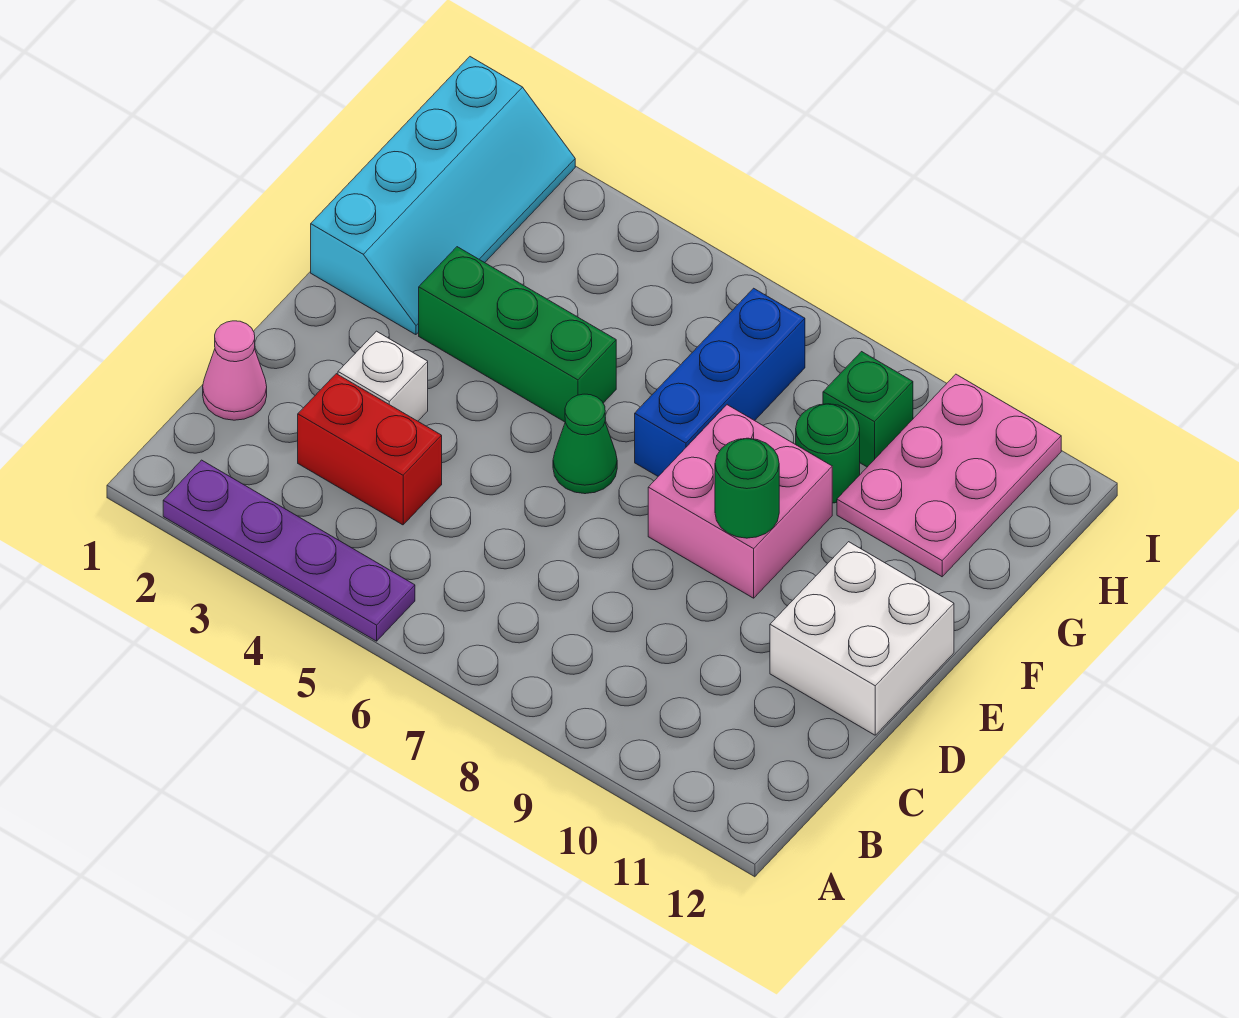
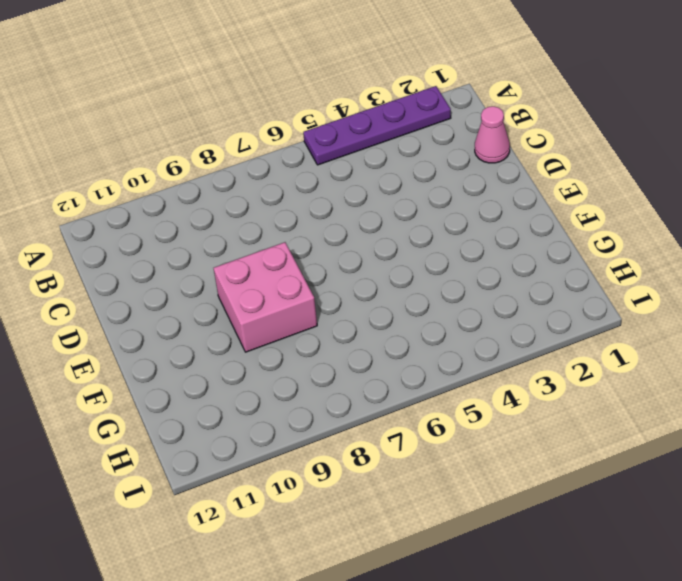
none -> red 1x2 brick [298,374,442,525]
none -> white 1x1 brick [338,331,428,421]
none -> white 2x2 brick [770,542,954,735]

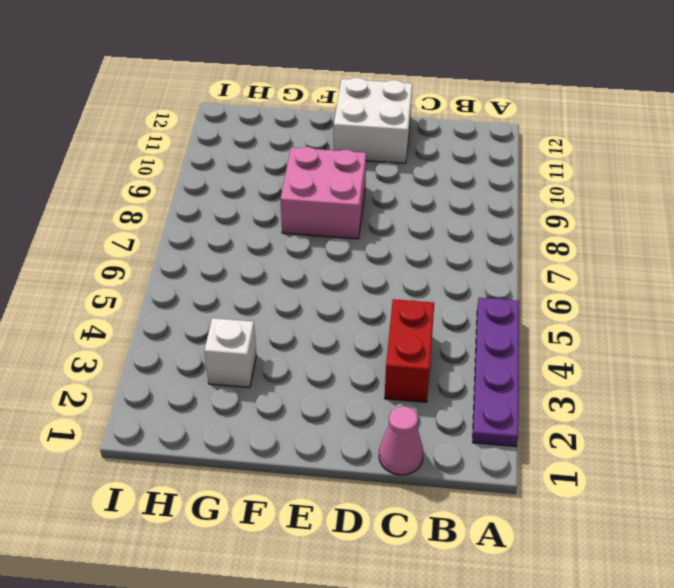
white 1x1 brick [204,318,256,388] -> white 1x1 brick moved to [338,331,428,421]
none -> green 1x1 cone [553,394,617,494]
none -> cyan 2x4 slope [311,57,575,335]
none -> green 1x3 brick [419,247,616,422]

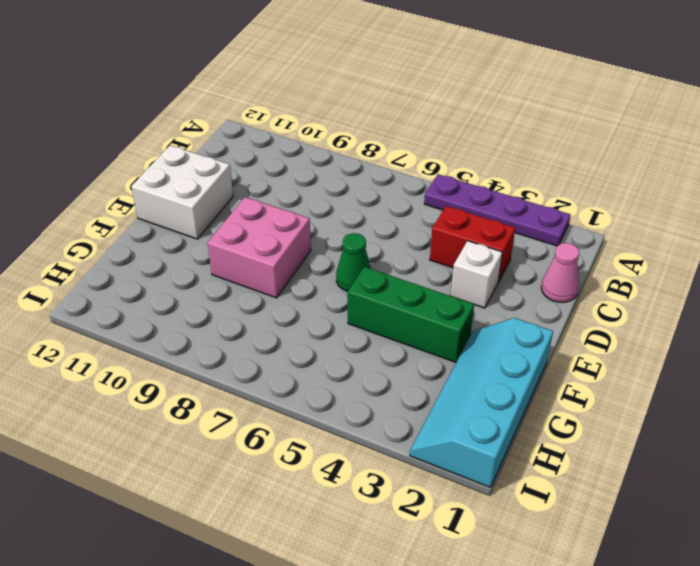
none -> blue 1x3 brick [635,288,805,476]
none -> green 1x1 round brick [796,404,860,503]
none -> pink 2x3 plate [837,374,1061,577]

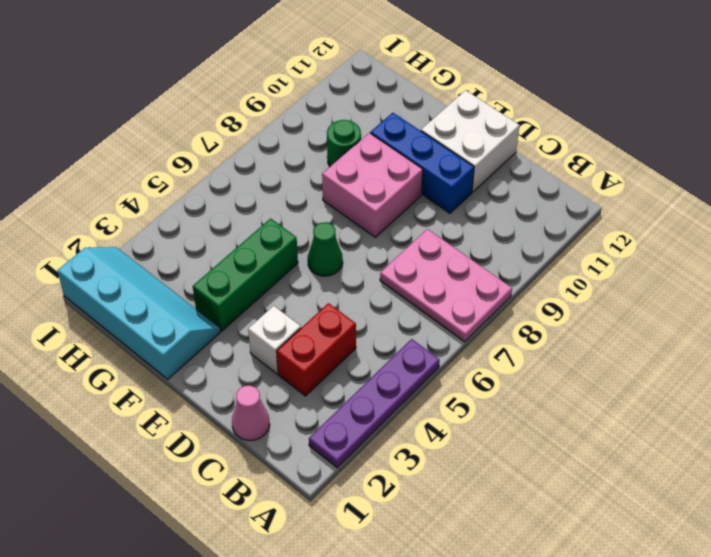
pink 2x3 plate [380,229,512,342] -> pink 2x3 plate moved to [837,374,1061,577]
blue 1x3 brick [370,113,474,213] -> blue 1x3 brick moved to [635,288,805,476]
none -> green 1x1 brick [823,352,913,467]
none -> green 1x1 round brick [715,438,779,538]

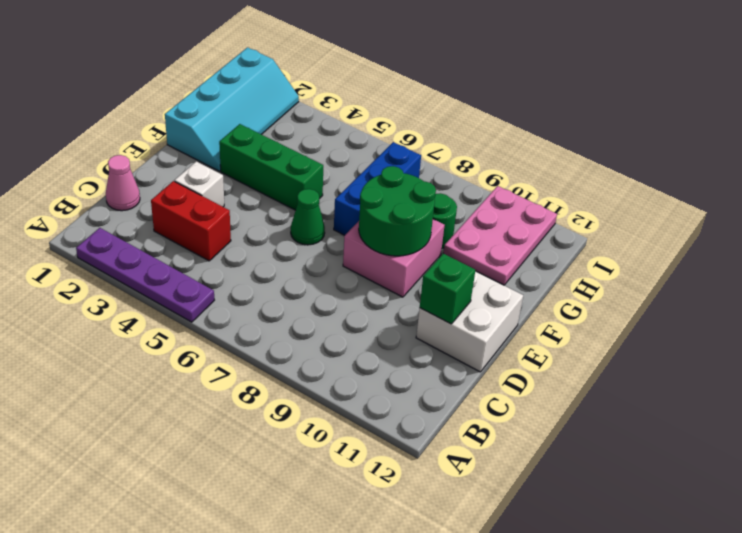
green 1x1 brick [420,254,475,324] -> green 1x1 brick moved to [823,352,913,467]
green 2x2 round brick [359,166,436,256] -> green 1x1 round brick [715,438,779,538]

